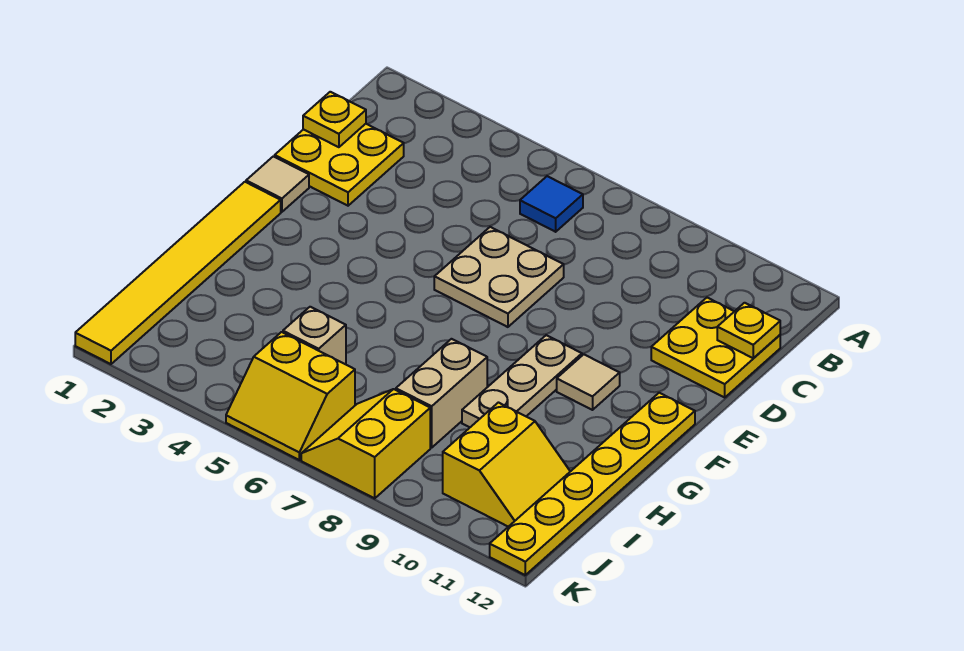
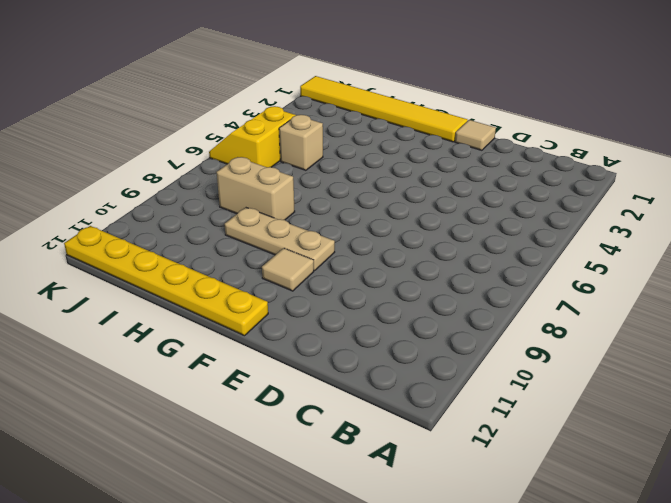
none -> blue 1x1 tile [520,176,583,232]
none -> yellow 2x2 plate [275,124,404,206]
none -> yellow 2x2 plate [651,298,780,397]

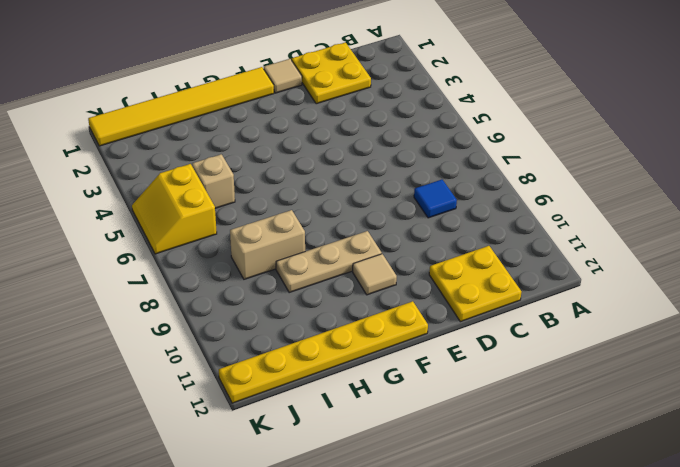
blue 1x1 tile [414,180,457,218] -> blue 1x1 tile moved to [520,176,583,232]
none -> tan 2x2 plate [434,227,564,327]
none -> yellow 2x2 slope [443,403,570,527]
none -> yellow 2x2 slope [301,389,430,498]

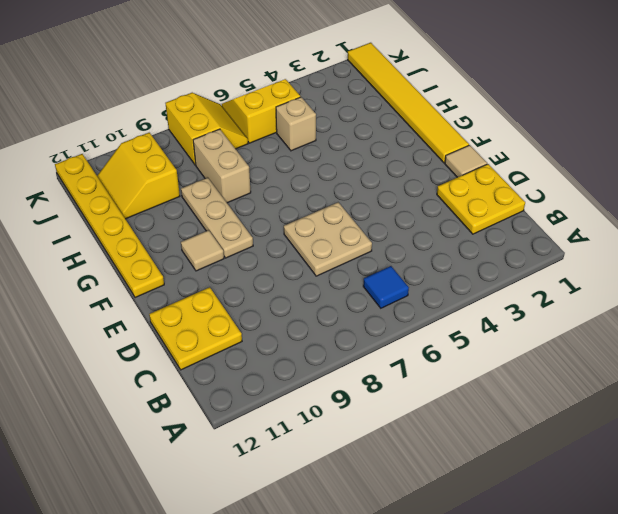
none -> yellow 1x1 plate [303,92,366,147]
none -> yellow 1x1 plate [717,303,780,358]

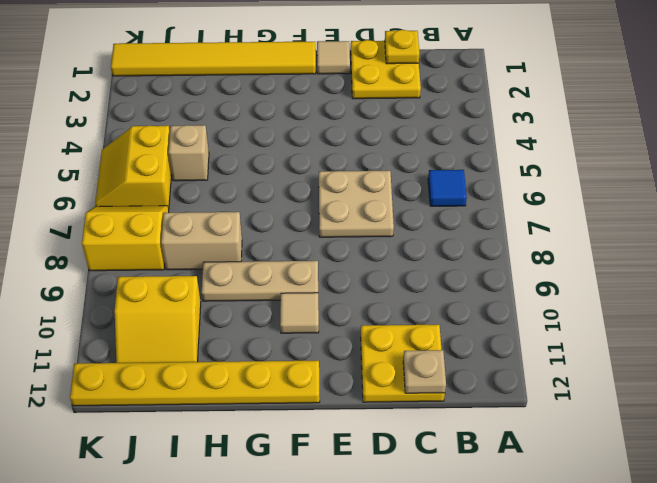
tan 1x1 plate [403,350,446,393] -> yellow 1x1 plate [717,303,780,358]

